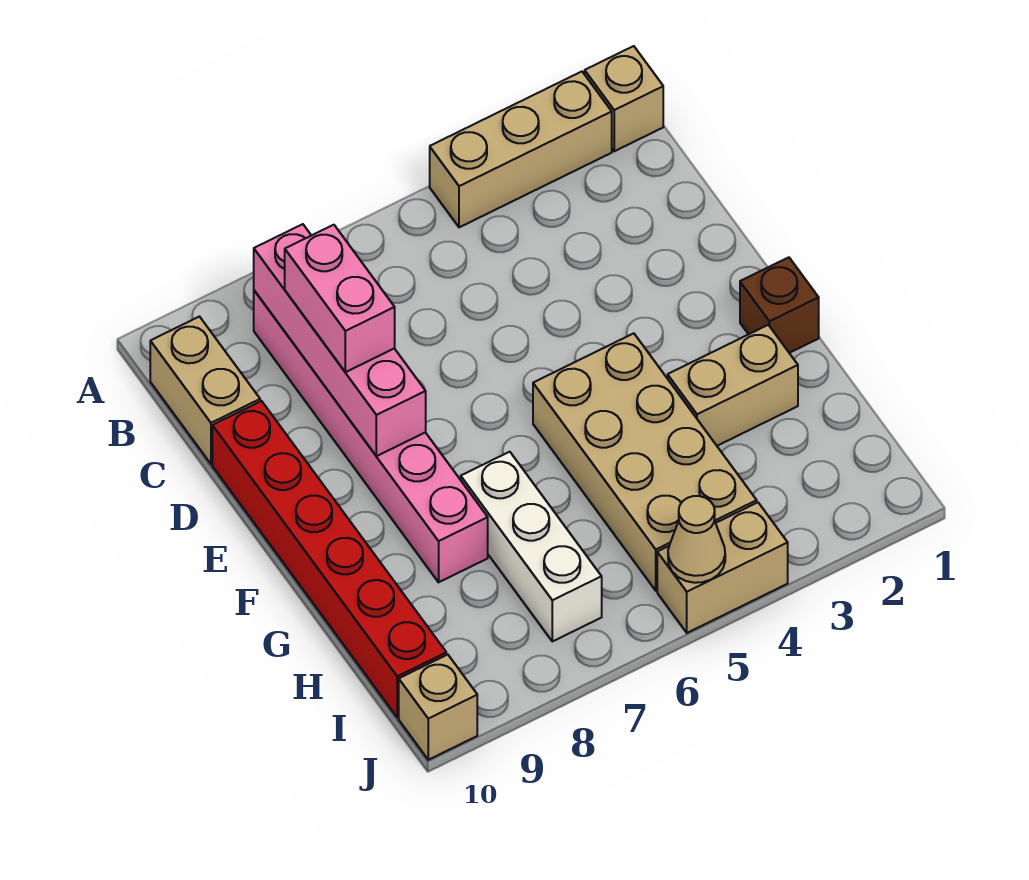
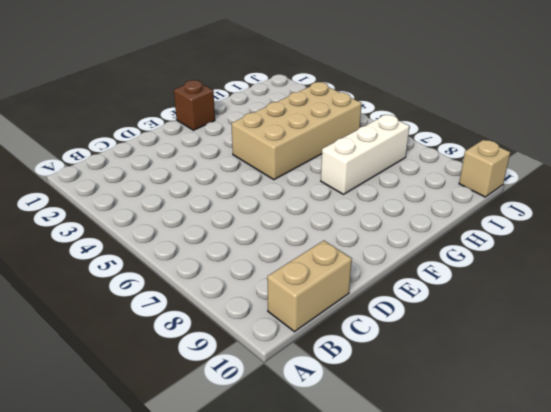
none -> tan 1x1 brick [585,46,663,151]
none -> tan 1x3 brick [430,72,612,227]
none -> pink 1x6 brick [254,291,488,582]

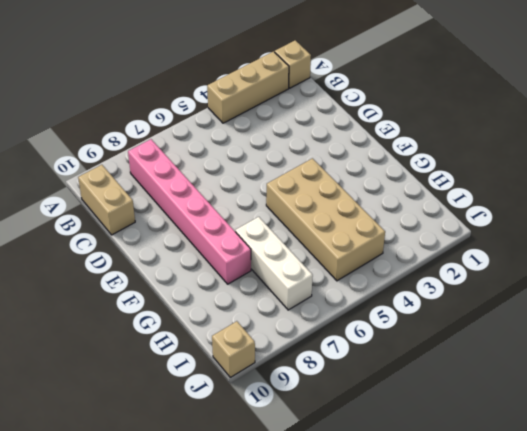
none -> red 1x6 brick [212,401,446,718]
none -> brown 1x1 brick [740,257,819,353]
none -> tan 1x2 brick [668,325,798,446]

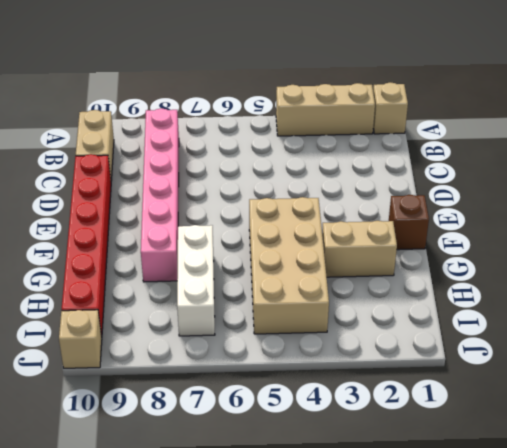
none -> tan 1x2 brick [657,503,788,633]
none -> pink 1x4 brick [254,224,426,456]
none -> tan 1x1 cone [668,496,725,583]

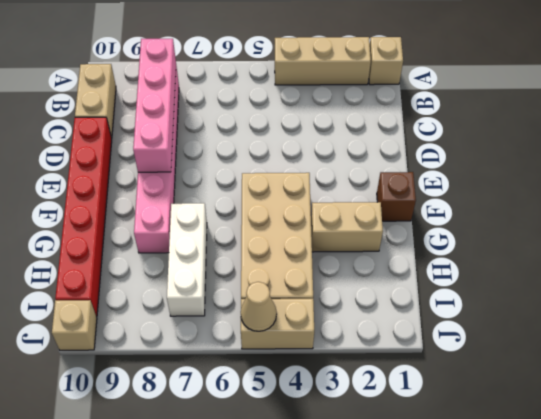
none -> pink 1x2 brick [285,225,395,372]

